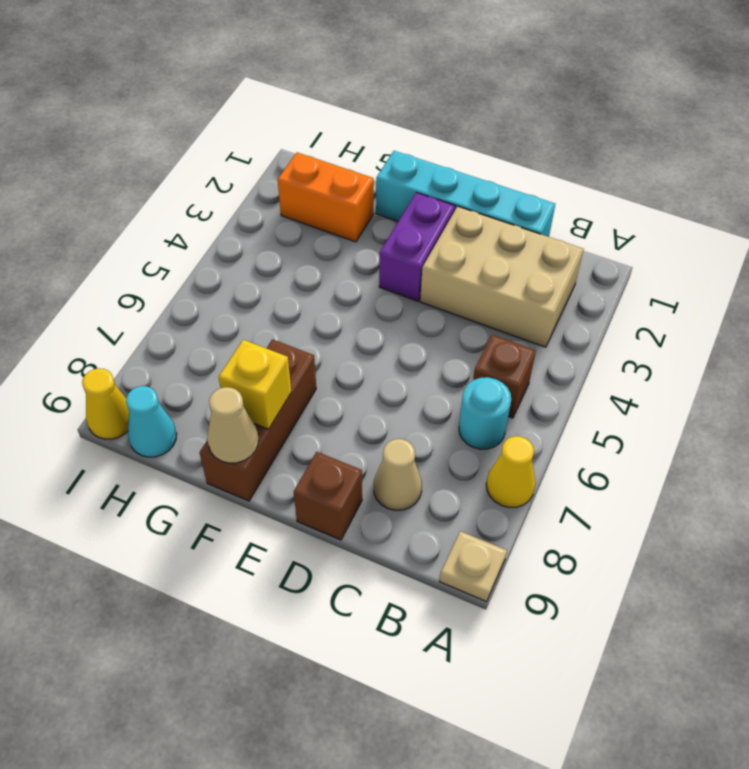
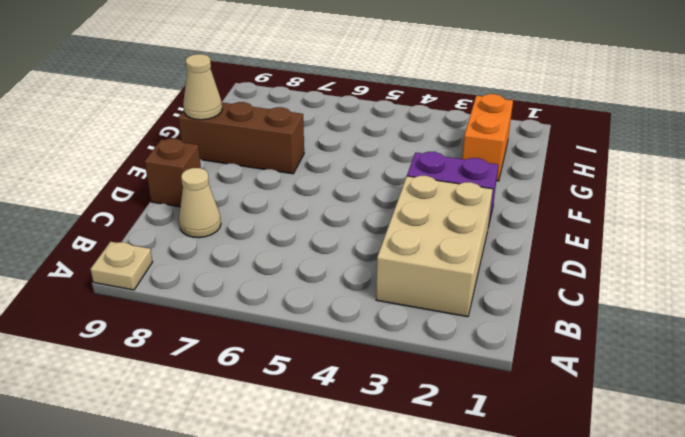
none -> yellow 1x1 cone [486,436,536,508]
none -> brown 1x1 brick [473,335,536,418]
none -> cyan 1x1 round brick [459,377,511,449]

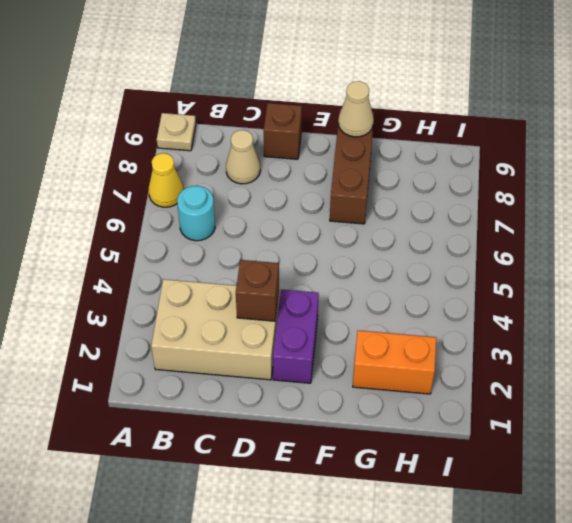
brown 1x1 brick [236,260,279,321] -> brown 1x1 brick moved to [473,335,536,418]
none -> cyan 1x4 brick [376,151,555,237]
none -> cyan 1x1 cone [126,386,177,457]
none -> yellow 1x1 cone [82,368,129,439]

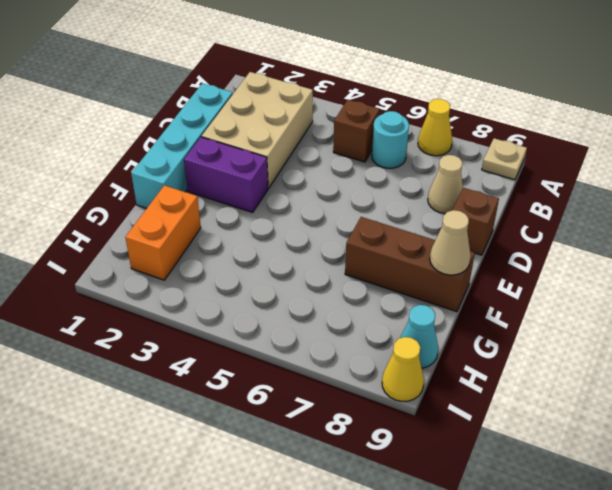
none -> yellow 1x1 brick [219,340,291,429]

